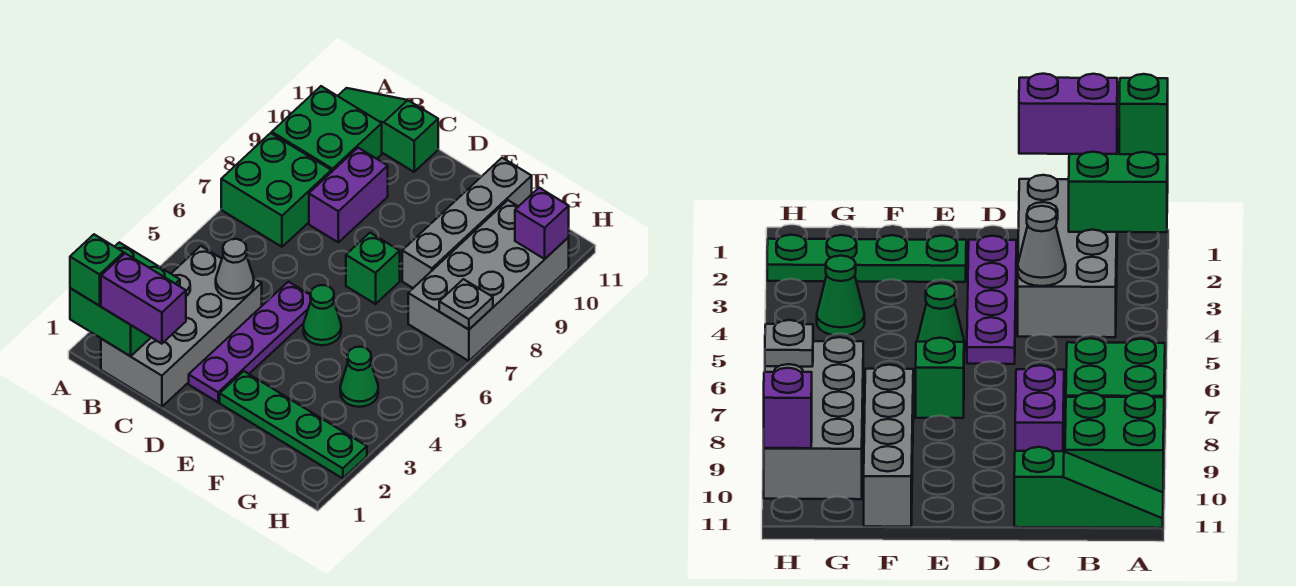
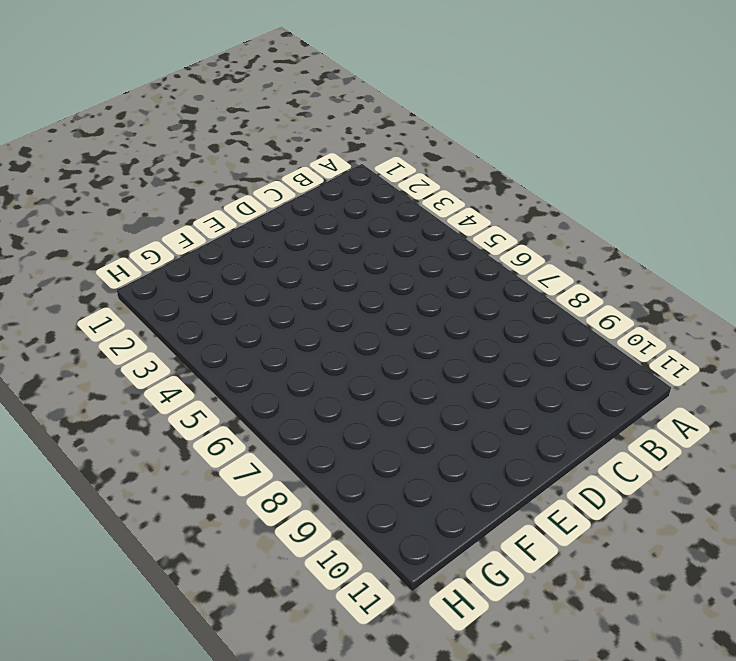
none -> green 2x2 brick [221,133,331,247]
none -> green 2x2 brick [272,86,382,172]
none -> green 1x3 slope [338,88,438,172]

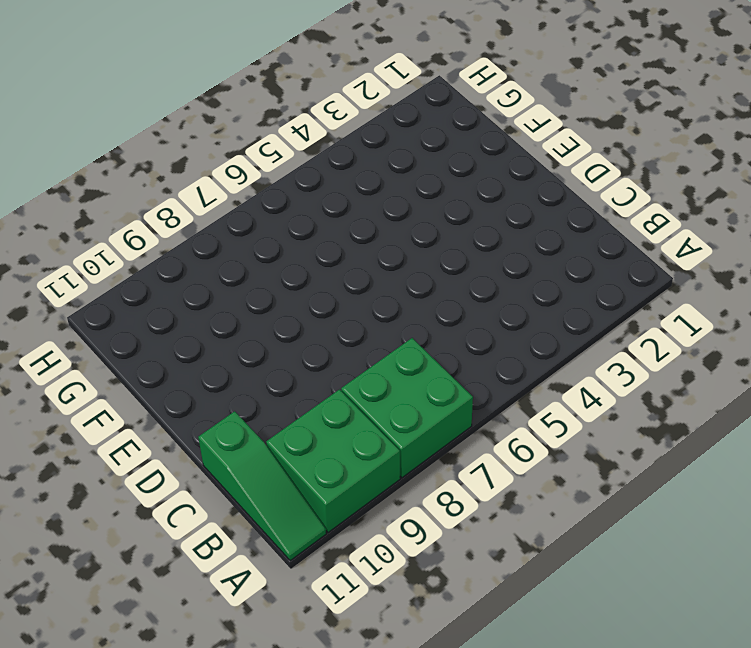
none -> grey 2x4 brick [101,246,262,407]
none -> purple 1x2 brick [309,148,388,242]
none -> purple 1x4 plate [189,282,311,402]

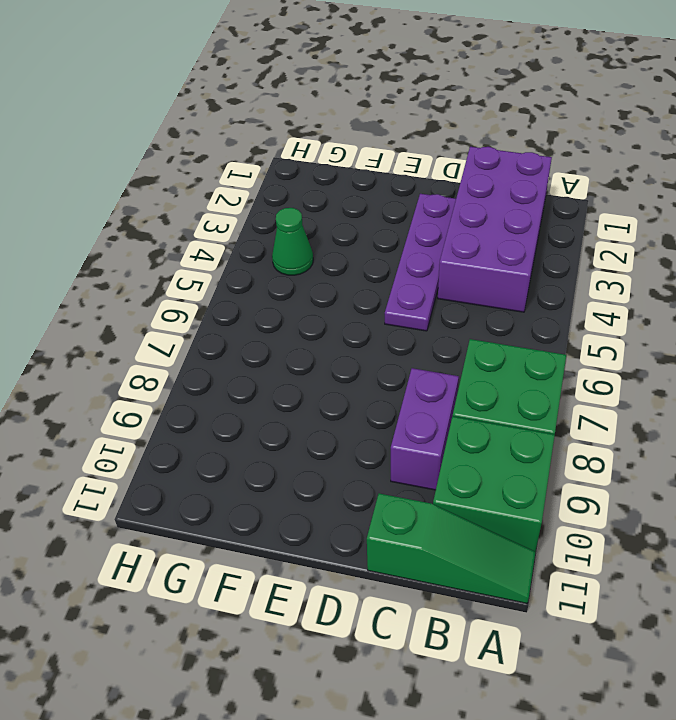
purple 2x4 brick [438,147,552,312] -> grey 2x4 brick [101,246,262,407]
none -> green 1x4 plate [220,371,367,478]
none -> green 1x1 cone [303,285,341,345]
none -> green 1x1 brick [346,233,400,304]

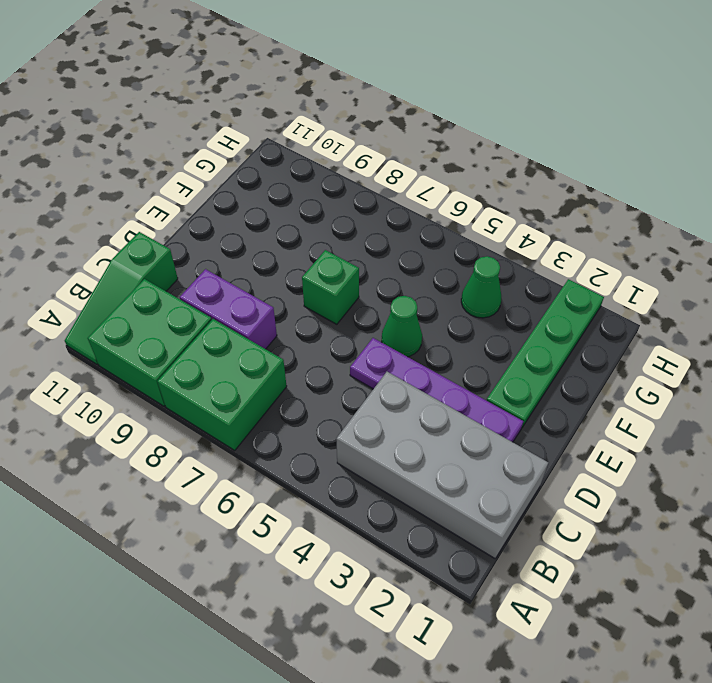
none -> grey 1x4 brick [402,158,532,288]
none -> grey 2x4 brick [408,200,569,361]
none -> green 2x2 brick [70,242,180,356]

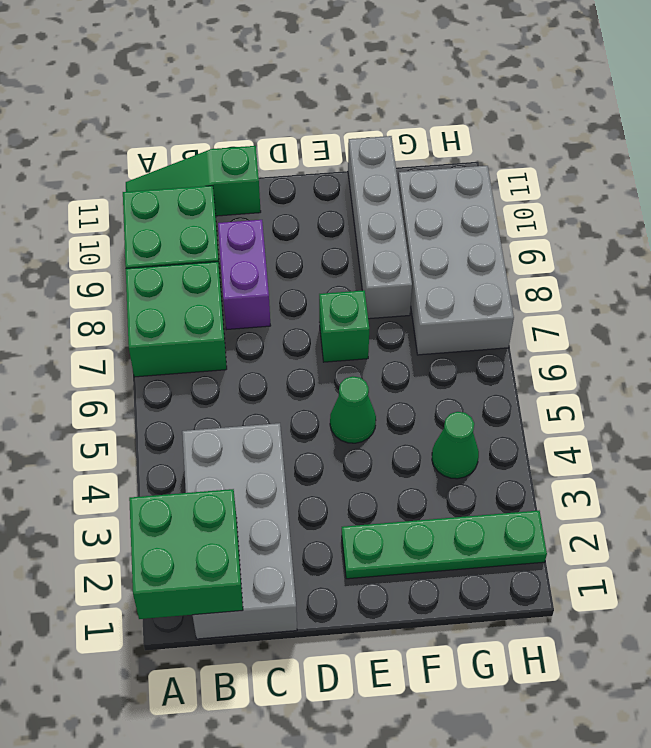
none -> purple 1x4 plate [189,282,311,402]
none -> grey 1x1 cone [216,239,254,299]
none -> grey 1x1 plate [439,279,493,330]

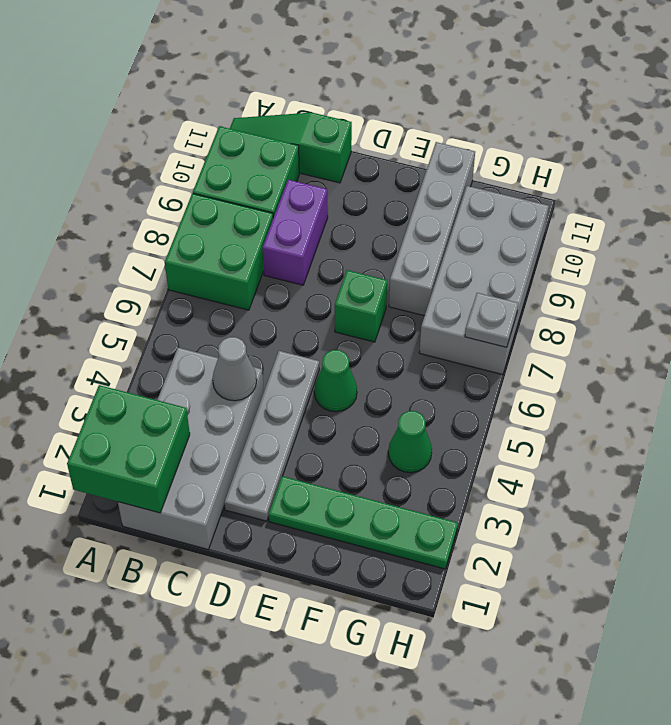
grey 1x4 plate [224,351,319,521] -> purple 1x4 plate [189,282,311,402]
none -> purple 1x1 brick [515,188,569,259]
none -> green 1x1 brick [70,234,124,306]
none -> purple 1x2 brick [101,253,186,344]

